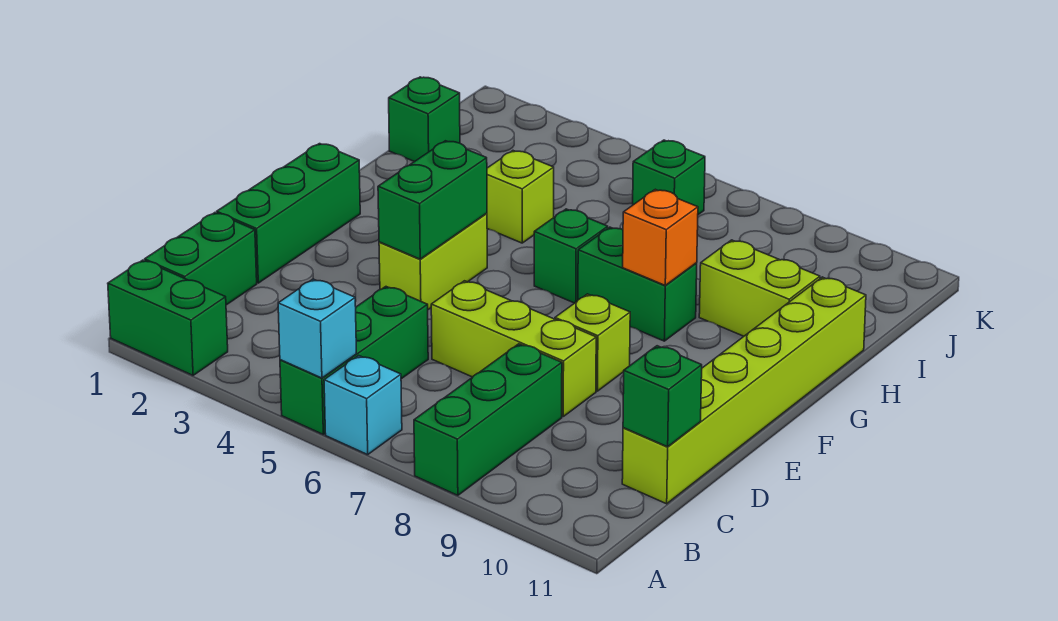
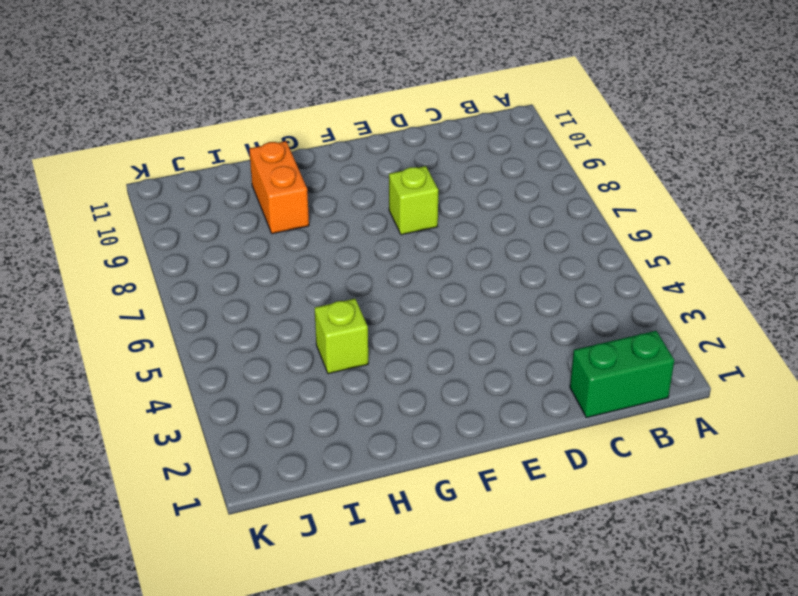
orange 1x2 brick [249,141,309,234] -> lime 1x2 brick [699,240,820,336]
none -> green 1x2 brick [108,260,228,375]
none -> green 1x3 brick [280,287,428,434]
none -> cyan 1x1 brick [324,355,402,455]

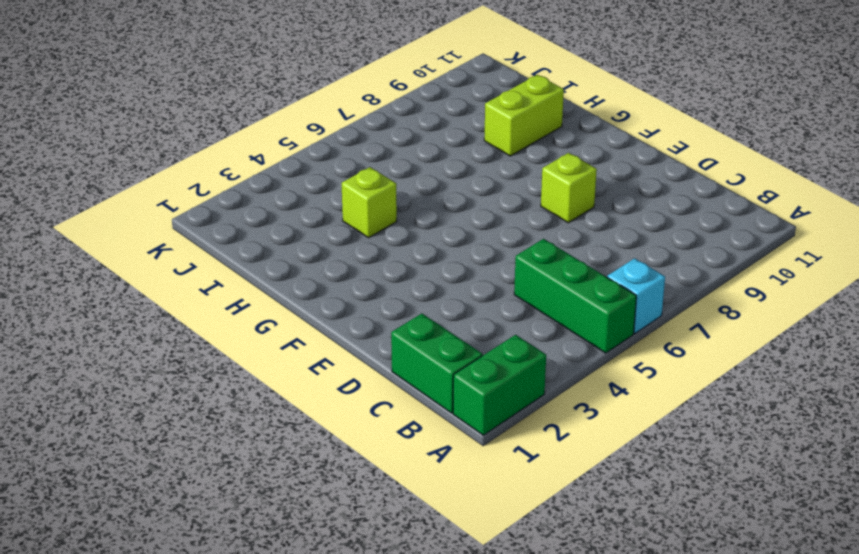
none -> green 1x3 brick [414,344,562,495]
none -> lime 1x6 brick [622,277,866,504]
none -> green 1x3 brick [217,144,360,283]

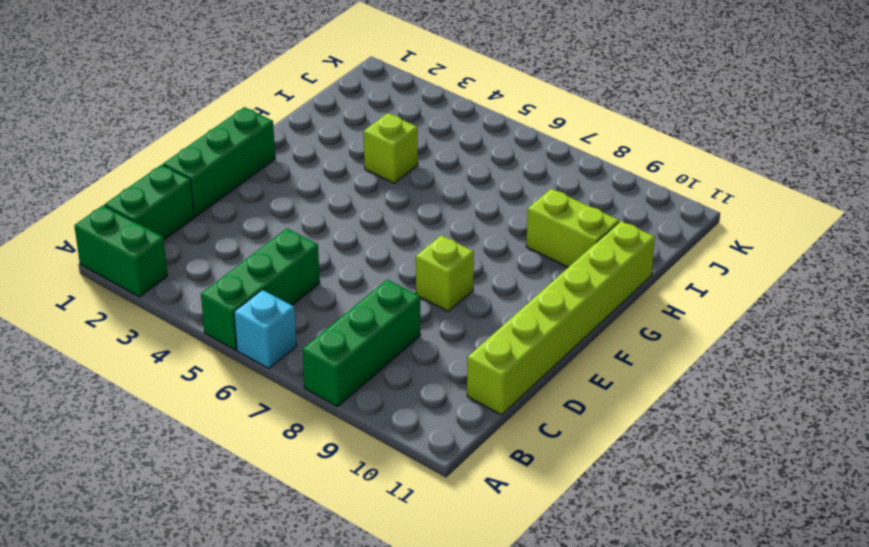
none -> lime 1x3 brick [431,281,596,417]
none -> lime 1x2 brick [379,213,487,310]
none -> green 1x1 brick [534,209,608,303]

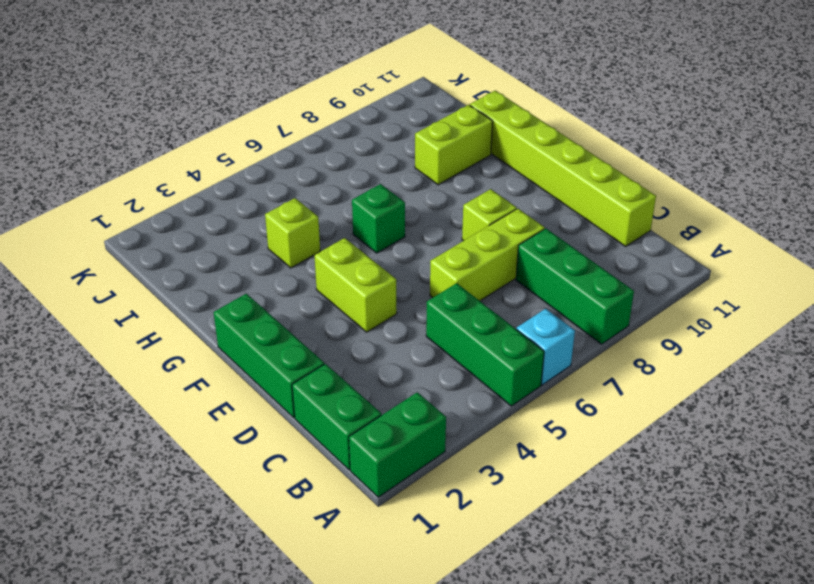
none -> green 1x2 brick [578,227,697,341]
none -> green 1x1 brick [389,77,460,162]
none -> green 1x1 brick [633,140,705,215]

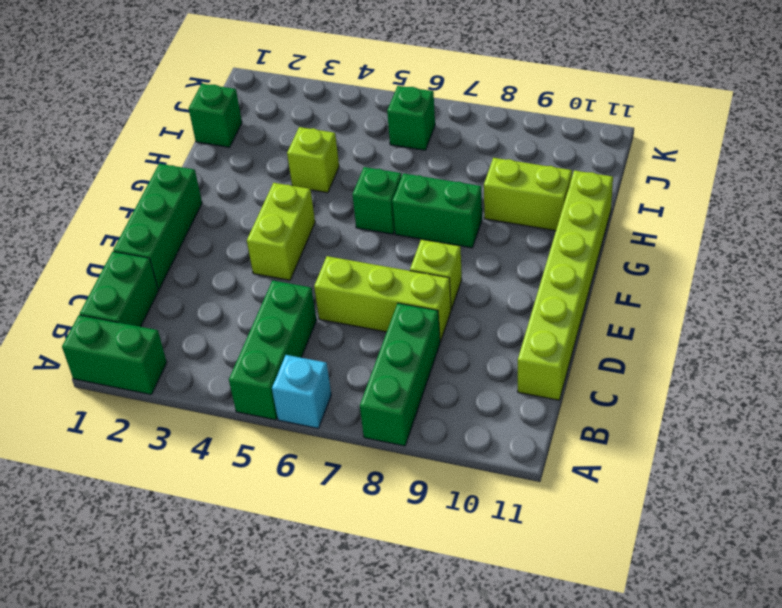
none -> cyan 1x1 brick [278,279,357,378]
none -> green 1x1 brick [623,346,702,447]
none -> green 1x2 brick [378,141,487,259]

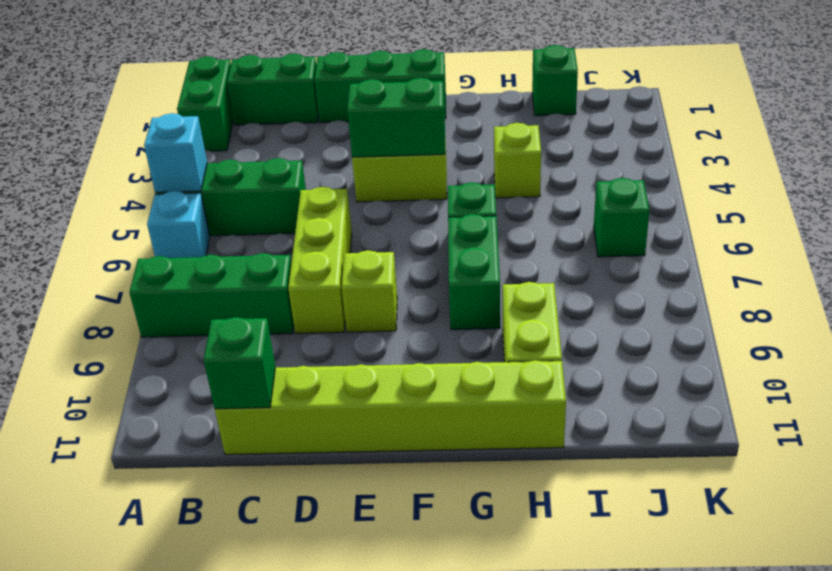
none -> orange 1x1 brick [623,189,698,285]

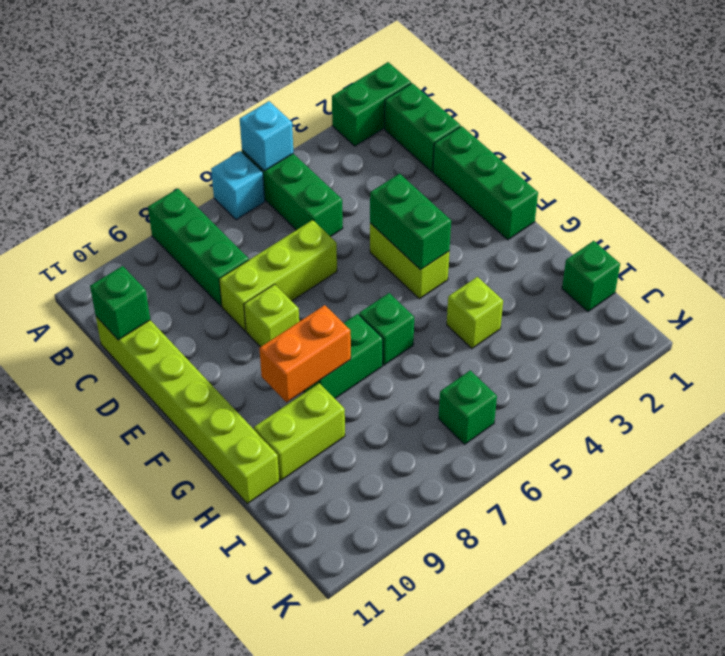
orange 1x2 brick [259,305,351,402] -> orange 1x1 brick [623,189,698,285]

